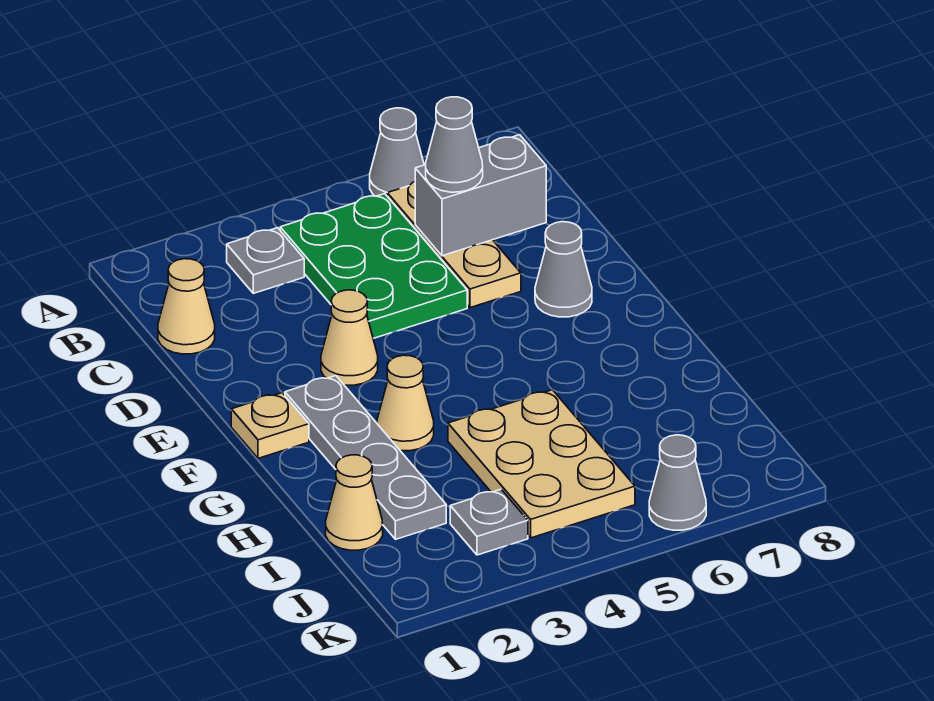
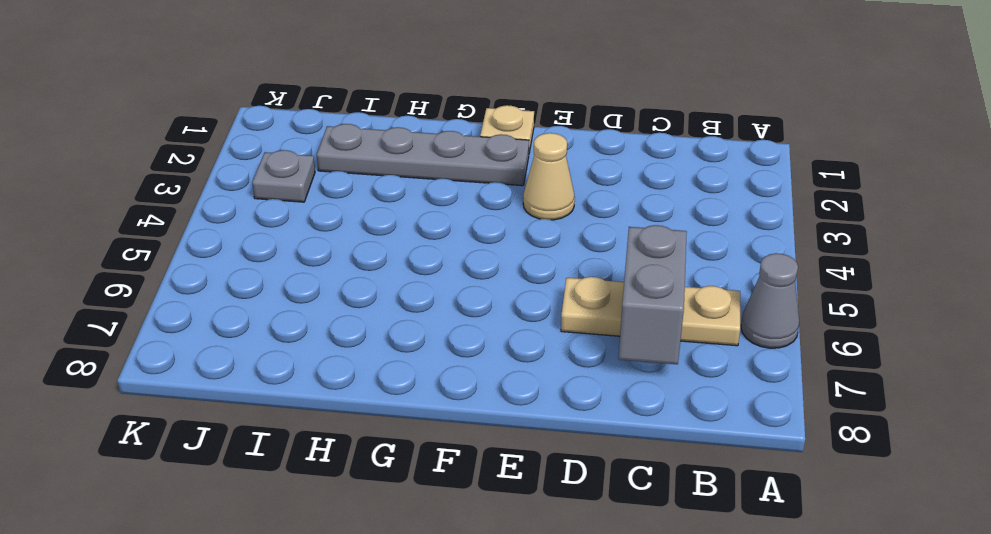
none -> grey 1x1 plate [227,228,304,293]
none -> green 2x3 plate [280,194,467,338]
none -> tan 1x1 cone [158,259,215,354]

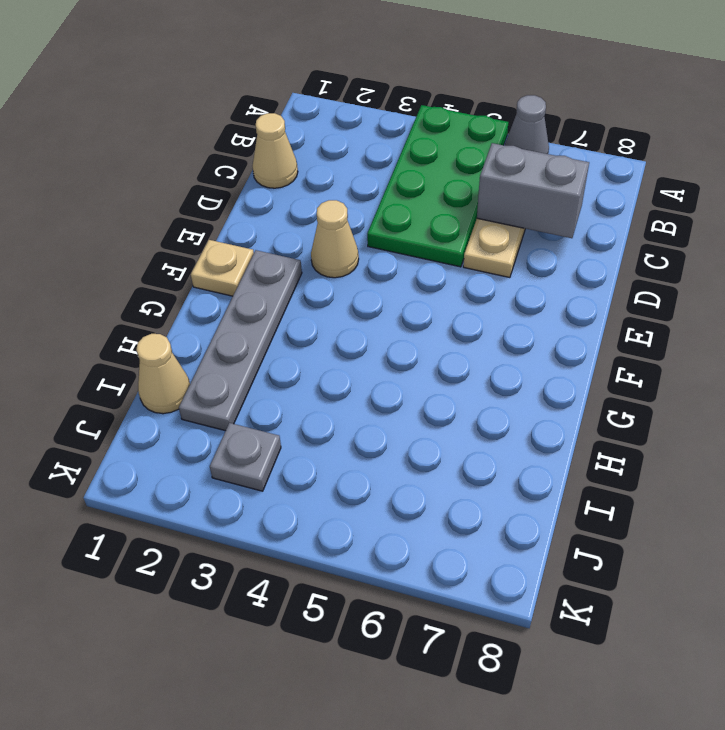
green 2x4 plate [367,105,508,267] -> green 2x3 plate [280,194,467,338]
none -> grey 1x1 plate [227,228,304,293]
none -> grey 1x1 cone [535,222,592,317]
none -> tan 1x1 cone [377,355,434,451]

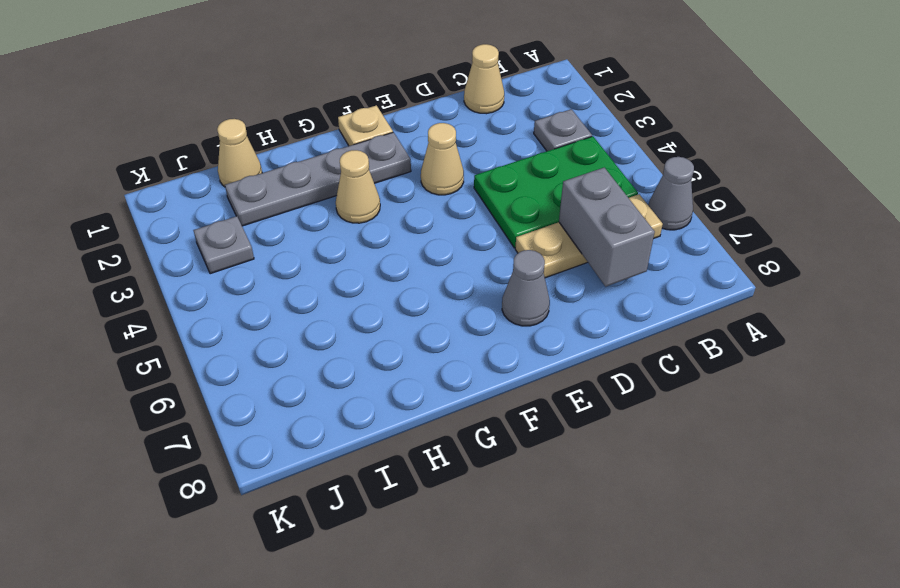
none -> tan 2x3 plate [448,390,635,538]
none -> grey 1x1 cone [649,435,706,530]
none -> grey 1x1 cone [426,97,483,192]

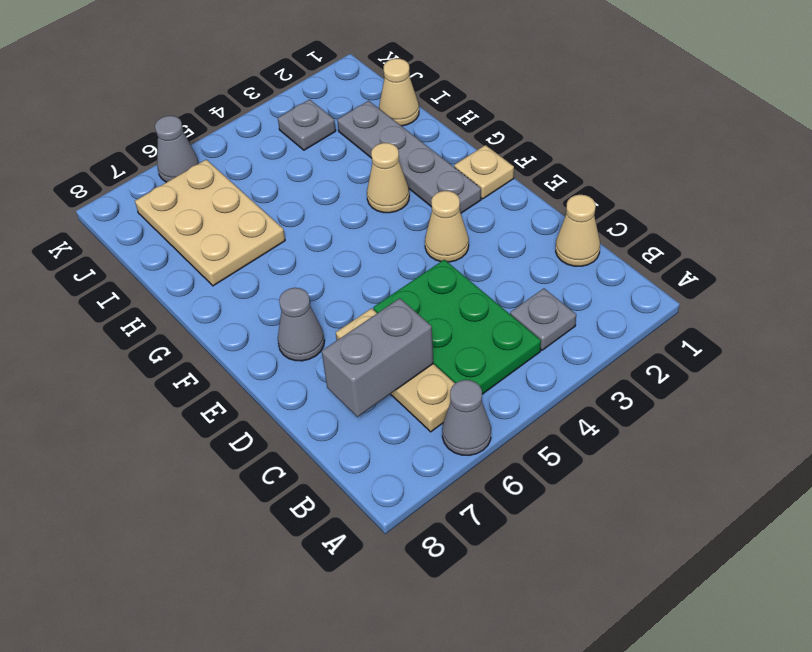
tan 2x3 plate [135,160,285,286] -> tan 2x3 plate moved to [448,390,635,538]
none -> grey 1x1 cone [426,97,483,192]

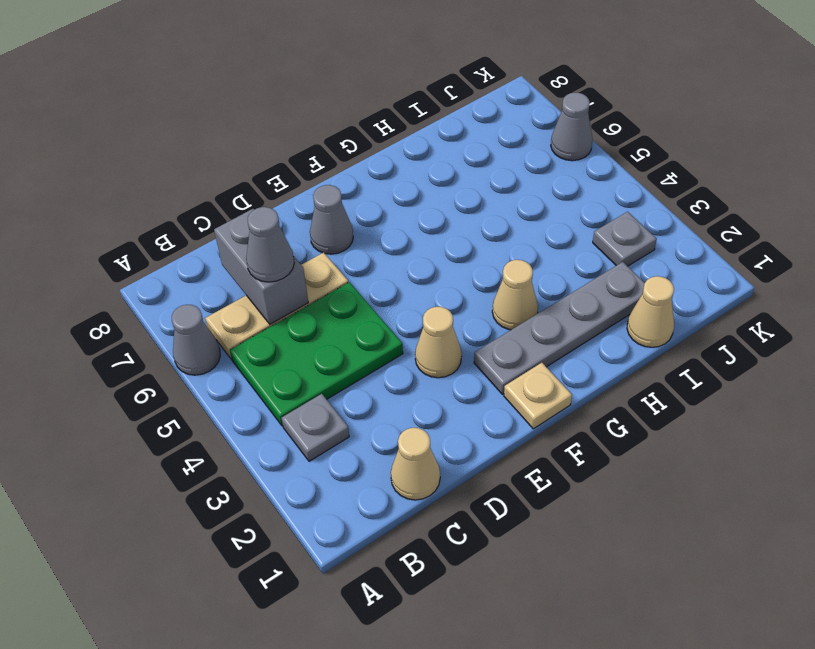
none -> tan 2x3 plate [448,390,635,538]

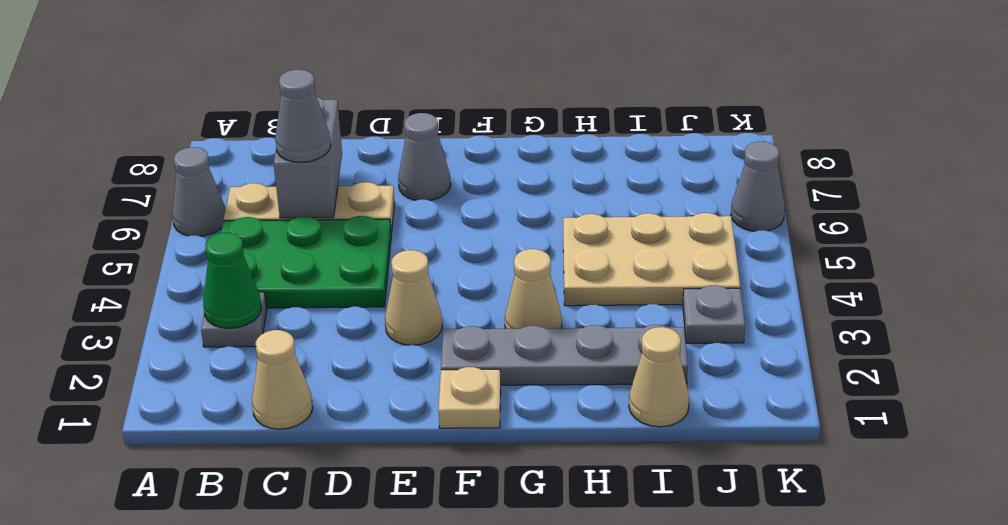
green 1x1 cone [203,233,261,328] -> none

